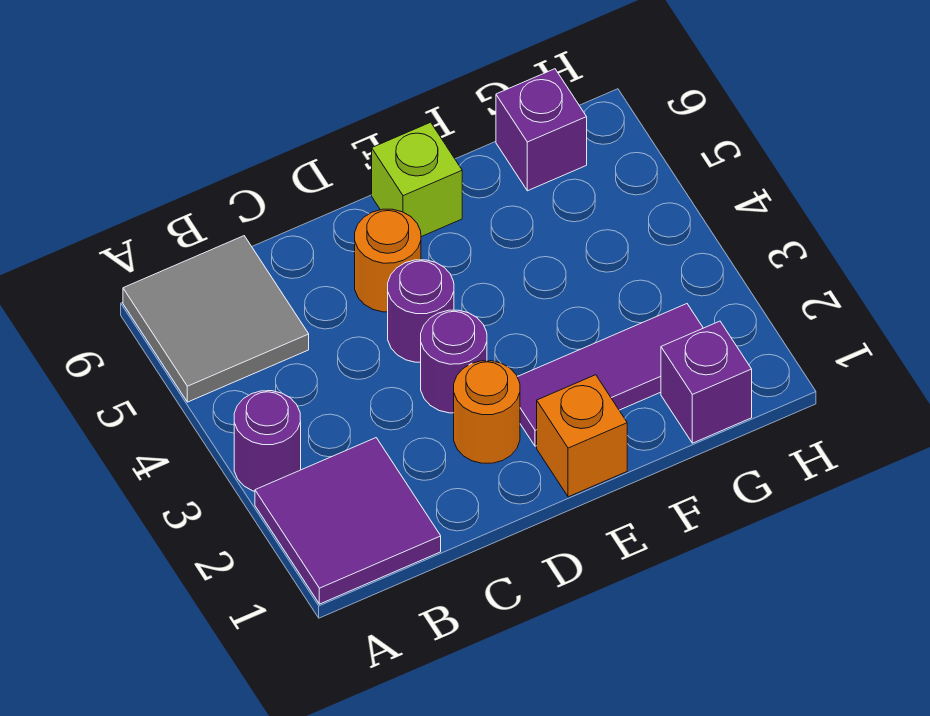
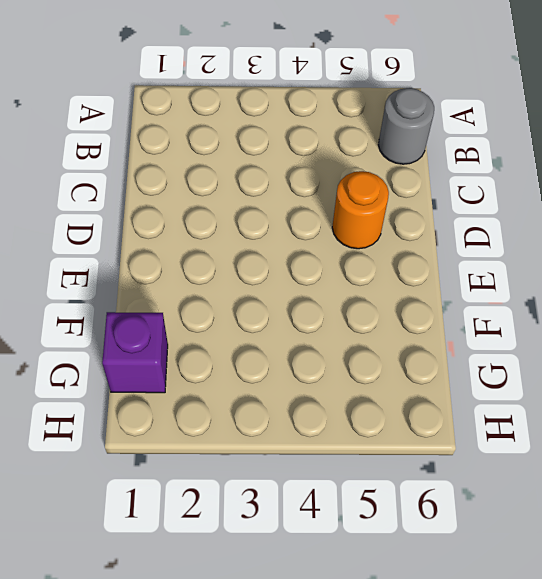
grey 1x1 round brick [378,88,434,164] -> grey 2x2 tile [123,236,309,402]
none -> purple 2x2 tile [255,438,441,604]
none -> purple 1x1 round brick [234,391,301,491]
none -> orange 1x1 round brick [454,361,520,463]

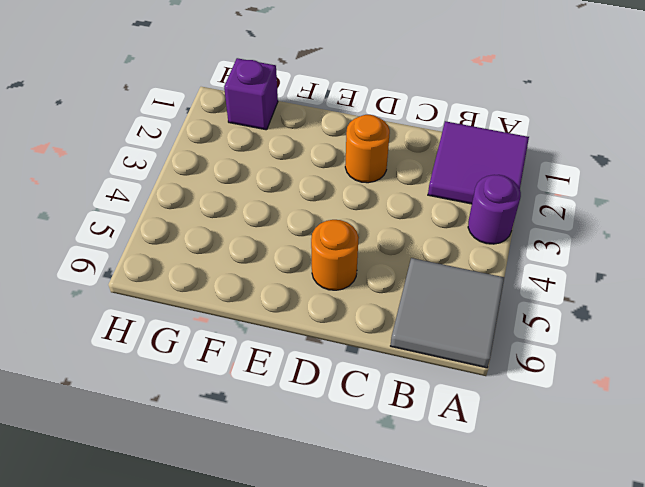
none -> purple 1x1 round brick [421,310,487,413]
none -> purple 1x1 round brick [388,260,454,362]
none -> orange 1x1 brick [537,375,627,497]

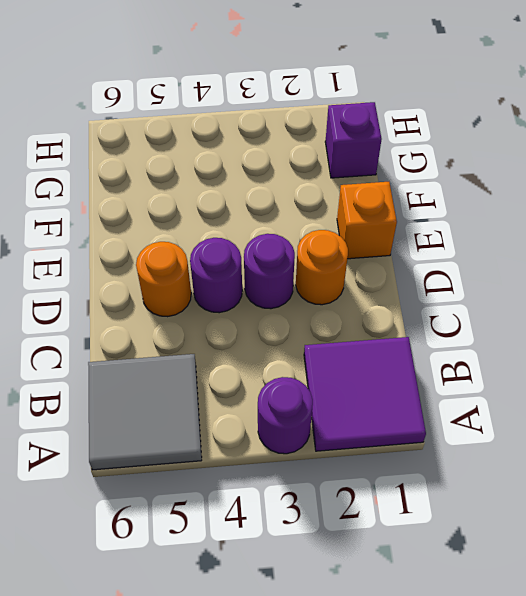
none -> purple 1x3 tile [517,304,703,446]
none -> lime 1x1 brick [372,122,462,237]
none -> purple 1x1 brick [496,69,587,191]

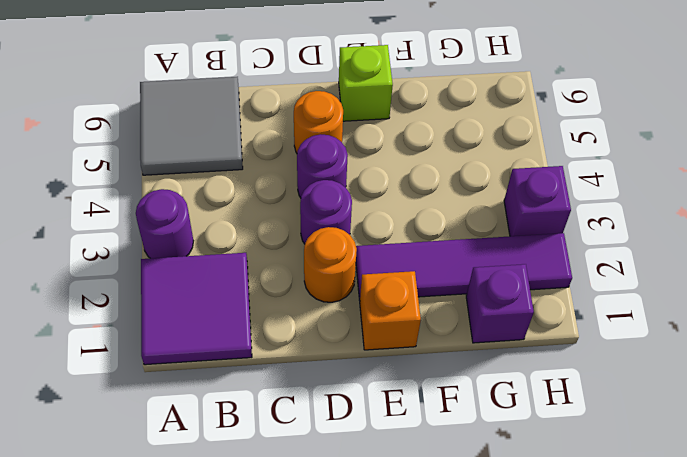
purple 1x4 tile [356,233,572,300] -> purple 1x3 tile [517,304,703,446]
purple 1x1 brick [504,166,571,236] -> purple 1x1 brick moved to [496,69,587,191]

